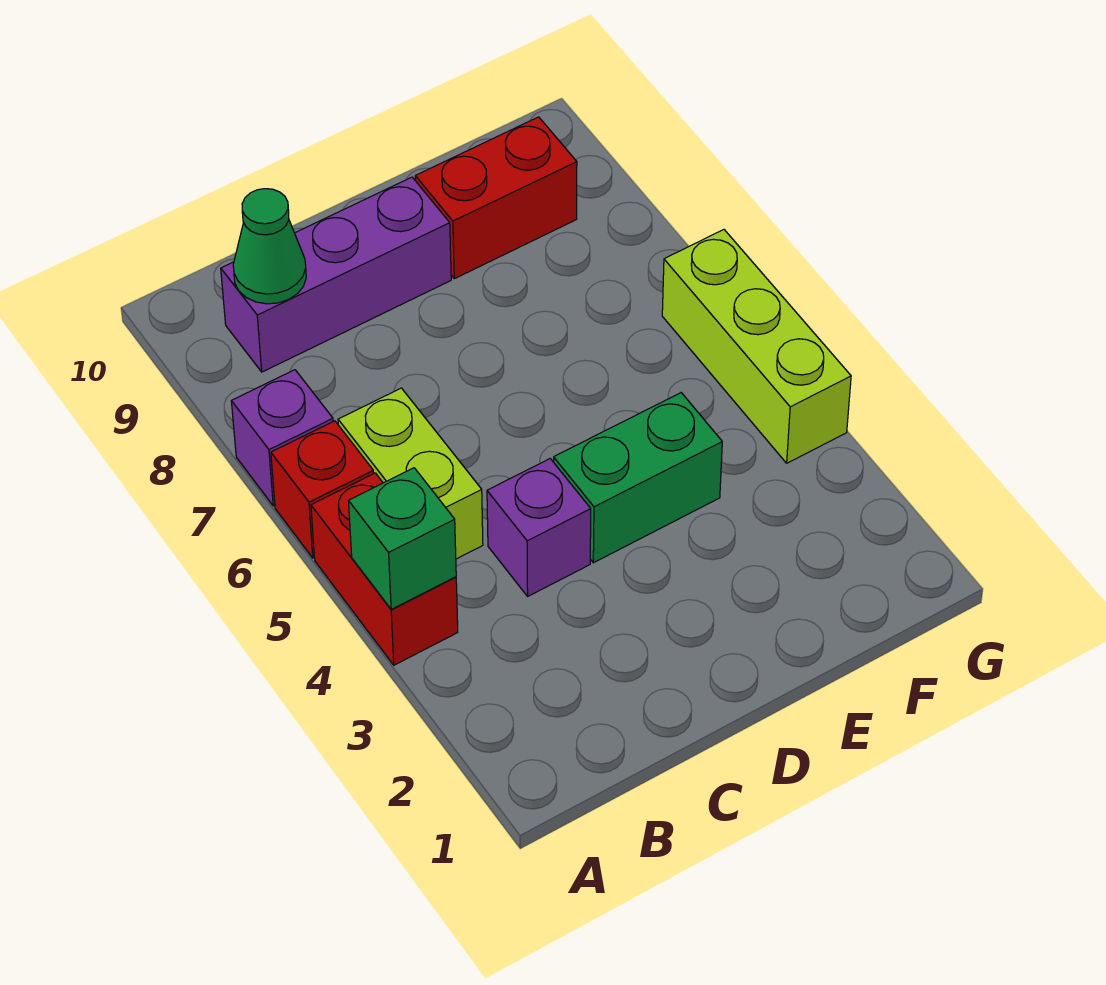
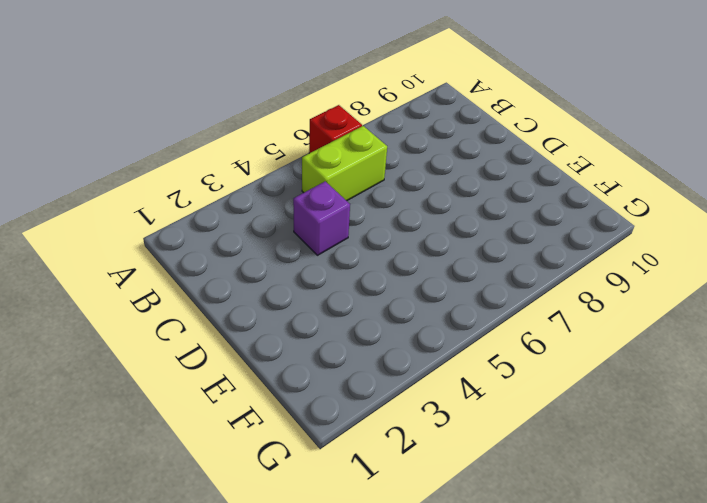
none -> red 1x2 brick [311,473,458,665]
none -> purple 1x1 brick [231,370,333,506]

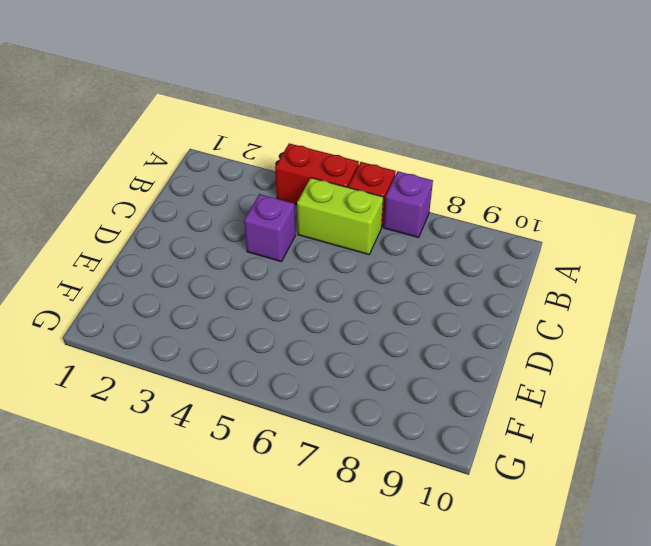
none -> purple 1x3 brick [221,177,451,372]
none -> green 1x2 brick [554,393,722,563]

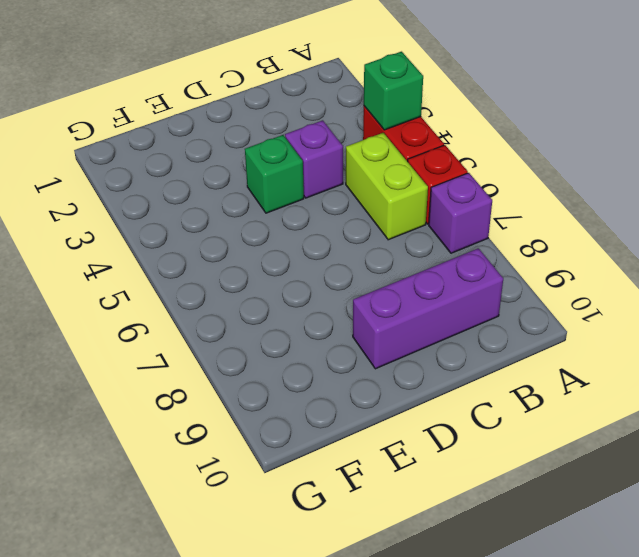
green 1x1 brick [245,135,304,213] -> green 1x2 brick [554,393,722,563]
none -> red 1x2 brick [415,117,577,279]
none -> lime 1x3 brick [662,230,851,463]

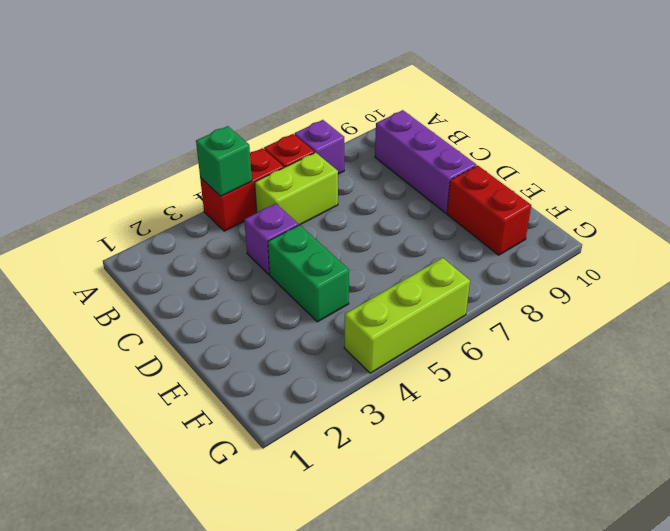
none -> green 1x1 cone [233,189,306,304]

